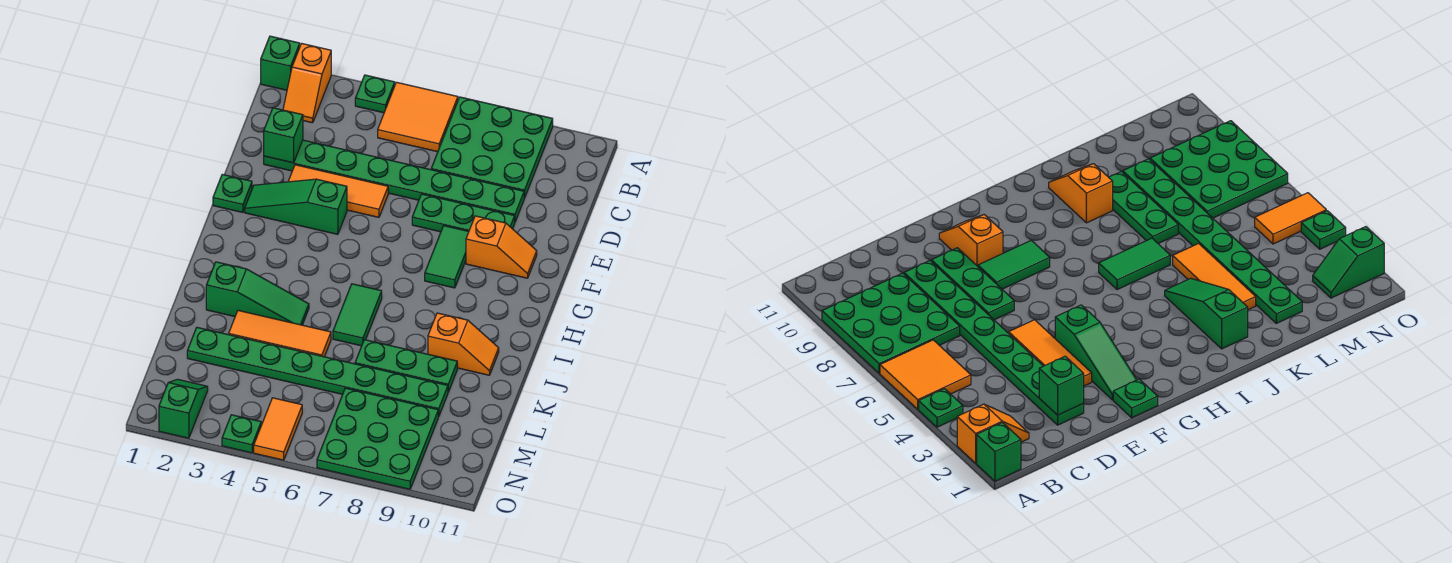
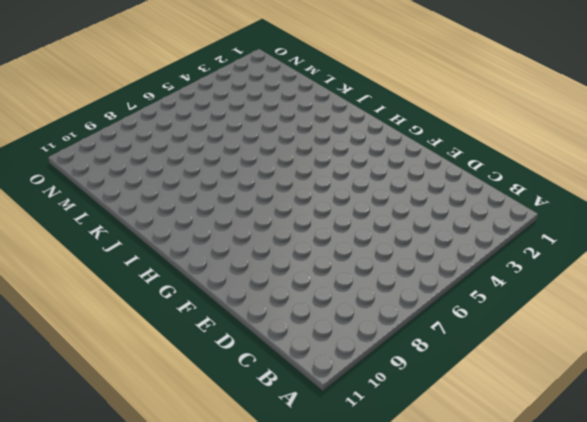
none -> green 1x1 brick [261,36,300,90]
none -> orange 1x2 slope [283,43,331,123]
none -> green 1x1 plate [355,75,395,113]

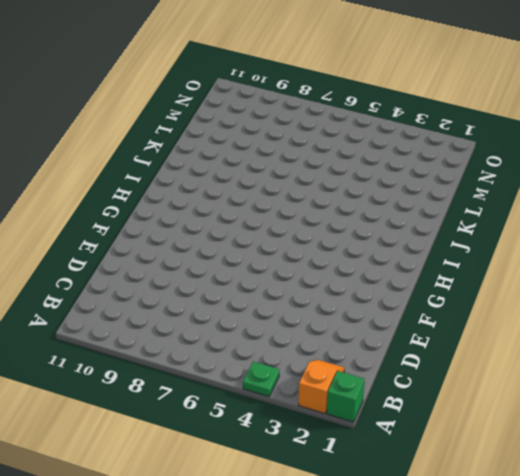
none -> orange 2x2 tile [378,82,458,152]
none -> green 3x3 plate [431,97,553,198]
none -> green 1x8 plate [264,140,524,222]

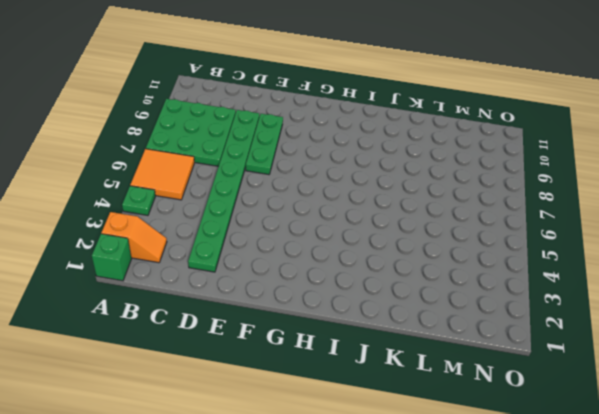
none -> orange 1x3 tile [288,165,388,217]
none -> green 1x1 plate [213,174,252,212]
none -> green 1x3 slope [245,179,347,234]

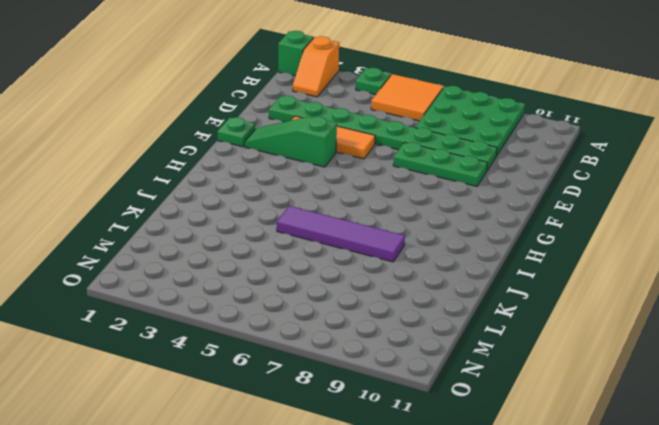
purple 1x4 tile [277,206,405,262] -> green 1x2 tile [333,284,382,346]
none -> green 1x2 tile [425,226,469,288]
none -> orange 1x2 slope [466,216,537,278]
none -> green 1x3 slope [206,262,309,325]

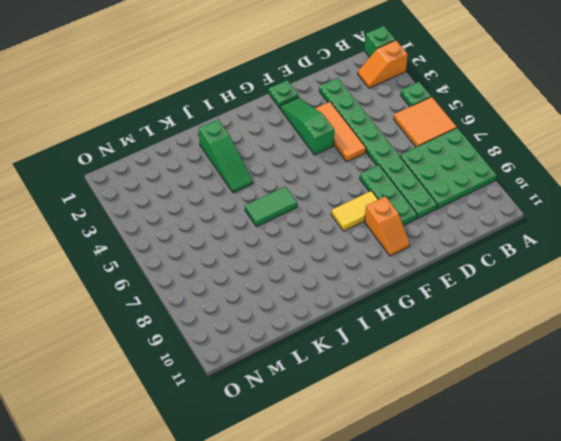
yellow 1x2 tile [331,191,378,231] -> green 1x2 tile [425,226,469,288]
none -> orange 1x2 slope [428,313,499,375]
none -> orange 1x3 tile [229,310,331,357]
none -> green 1x3 plate [355,340,457,392]

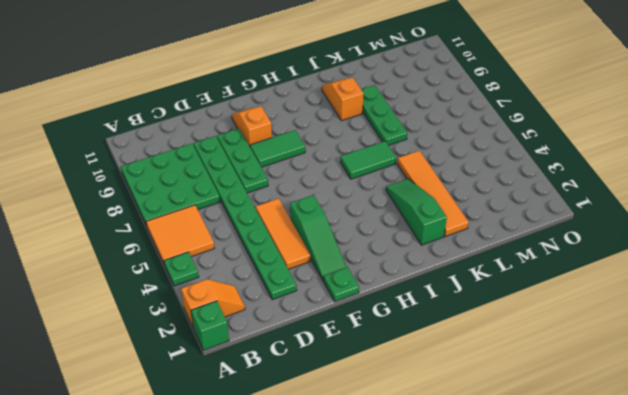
orange 1x4 tile [397,151,469,236] -> orange 1x3 tile [229,310,331,357]
none -> green 1x8 plate [187,327,448,417]
none -> green 3x3 plate [317,388,438,489]
none -> green 1x2 slope [159,379,208,438]

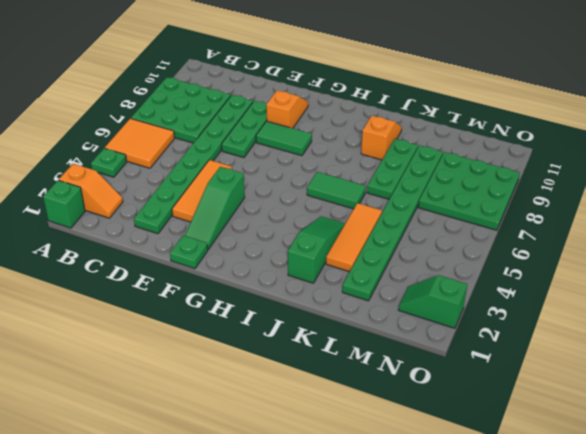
none -> orange 1x2 tile [254,398,302,460]
none -> green 1x1 plate [222,415,261,453]
none -> green 1x1 brick [264,108,303,163]

